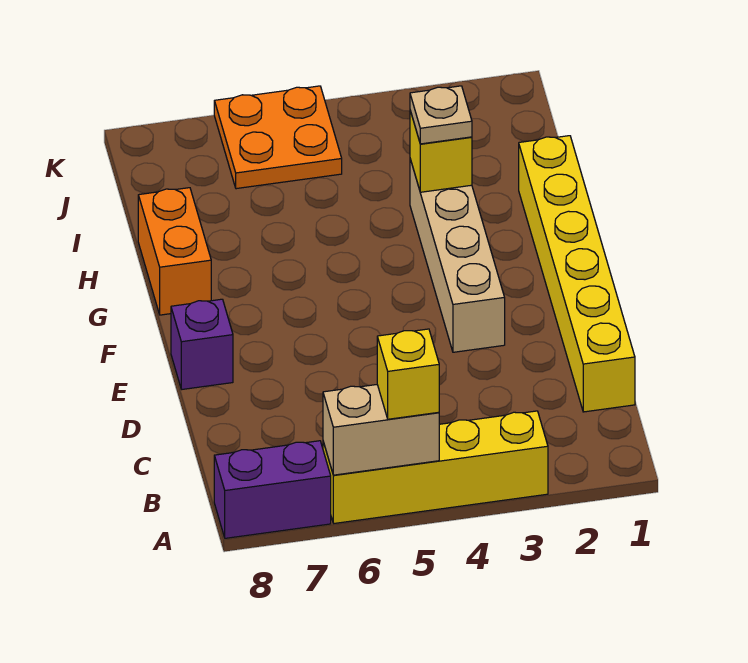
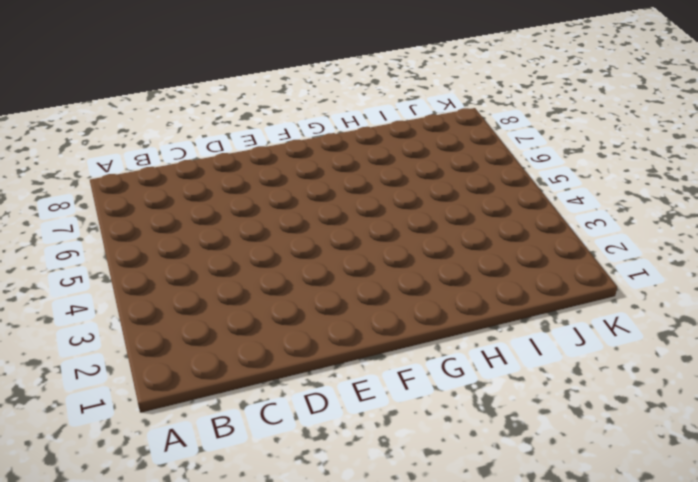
none -> yellow 1x4 brick [323,411,548,523]
none -> purple 1x2 brick [214,441,331,538]

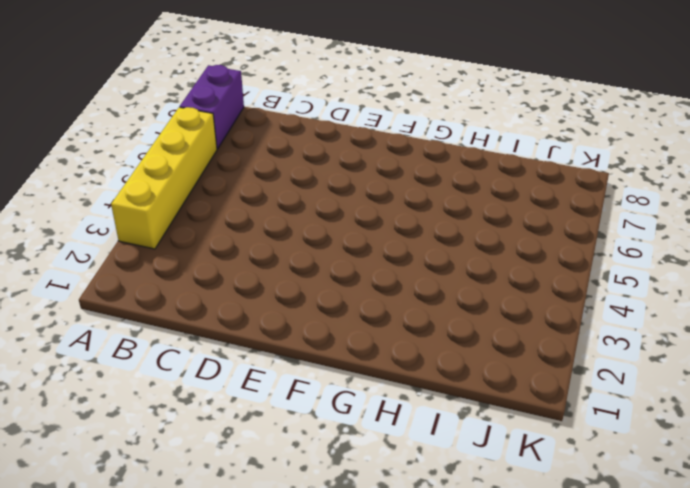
none -> yellow 1x6 brick [519,136,635,412]
none -> tan 1x4 brick [410,159,505,352]

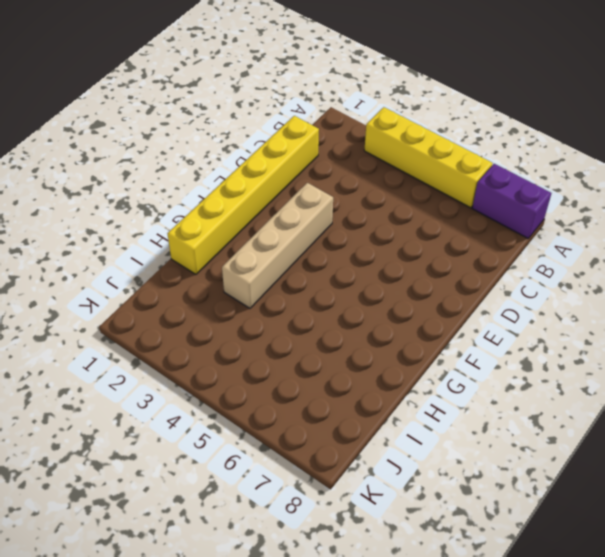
none -> purple 1x1 brick [171,299,233,389]
none -> orange 1x2 brick [138,188,211,315]

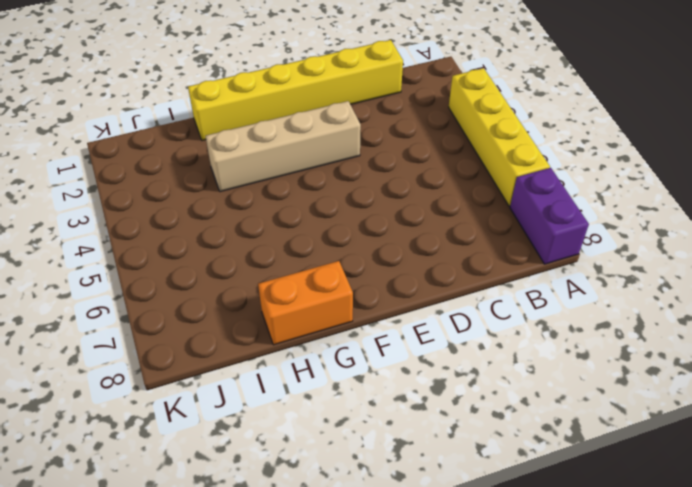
none -> purple 1x1 brick [171,299,233,389]
none -> orange 2x2 plate [214,86,342,189]

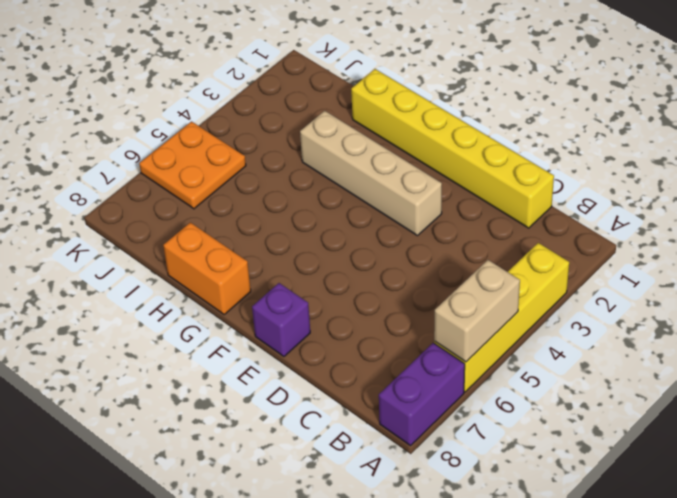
none -> yellow 1x1 brick [410,111,472,192]
none -> yellow 1x1 brick [377,329,439,419]

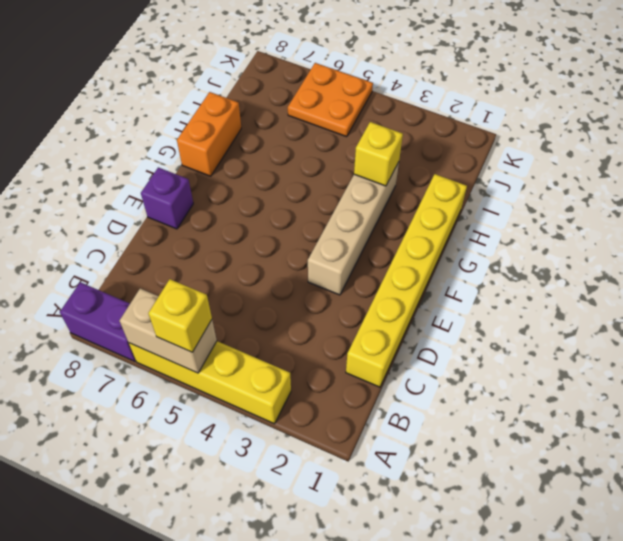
none -> tan 1x1 plate [410,86,472,144]

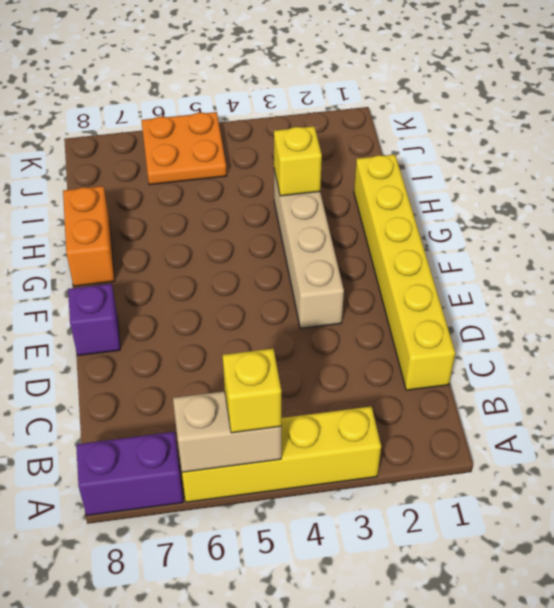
none -> tan 1x1 plate [410,86,472,144]

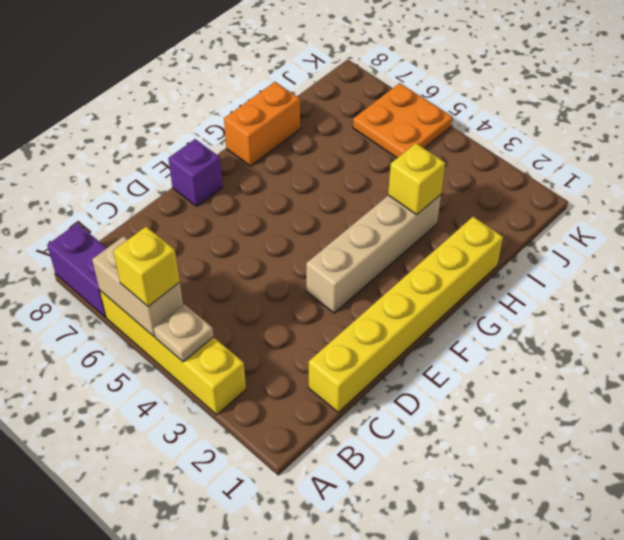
tan 1x1 plate [154,304,214,362] -> tan 1x1 plate moved to [410,86,472,144]

